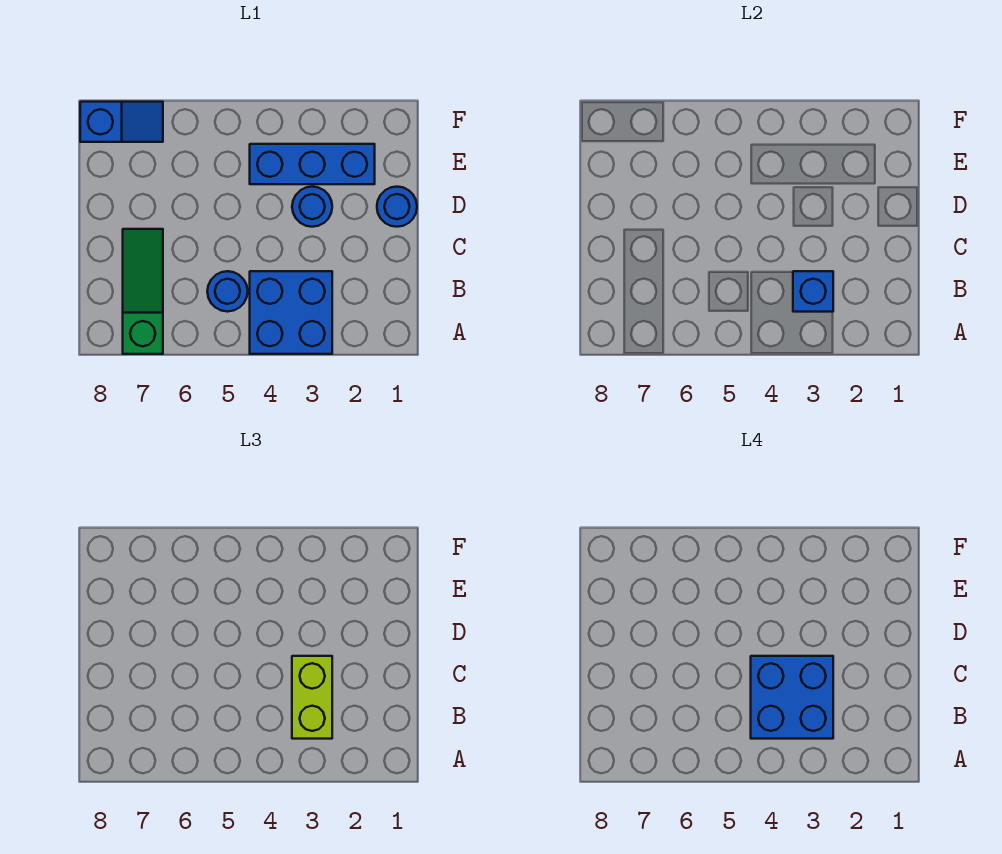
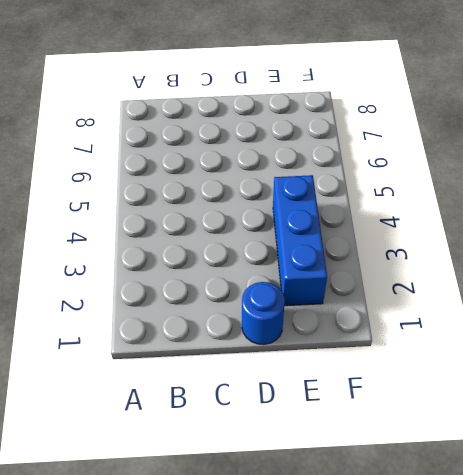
none -> blue 2x2 brick [250,271,332,354]
none -> green 1x3 slope [123,229,163,354]

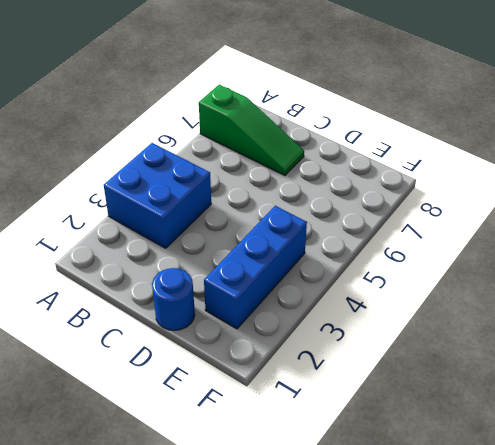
none -> blue 1x1 round brick [207,271,248,312]
none -> blue 1x1 round brick [292,187,332,227]

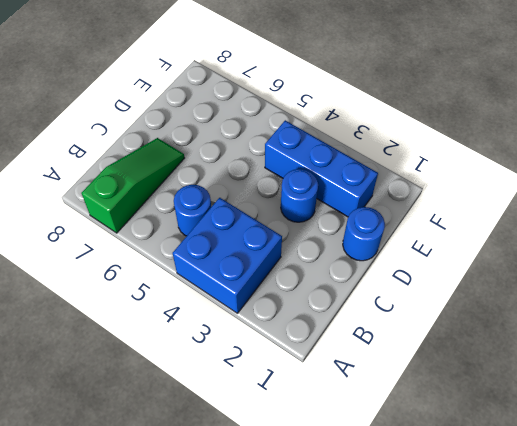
none -> blue 1x2 slope [80,102,163,142]
none -> blue 1x1 brick [793,271,833,312]

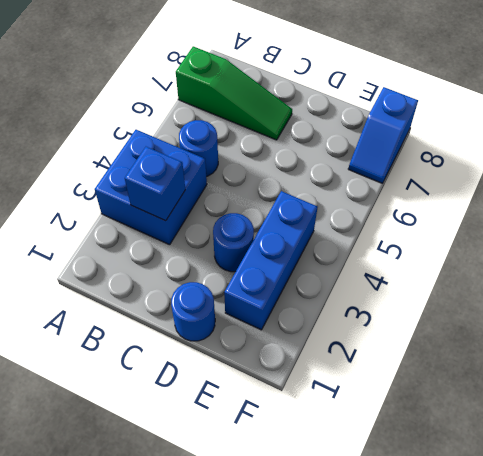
none -> lime 1x2 brick [292,656,332,739]
none -> blue 2x2 brick [751,656,833,739]

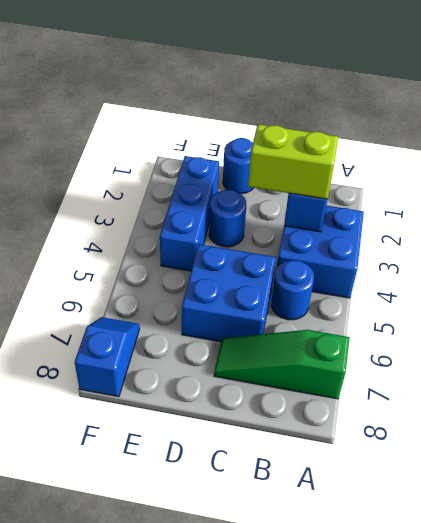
blue 2x2 brick [182,244,276,342] -> blue 2x2 brick moved to [751,656,833,739]

